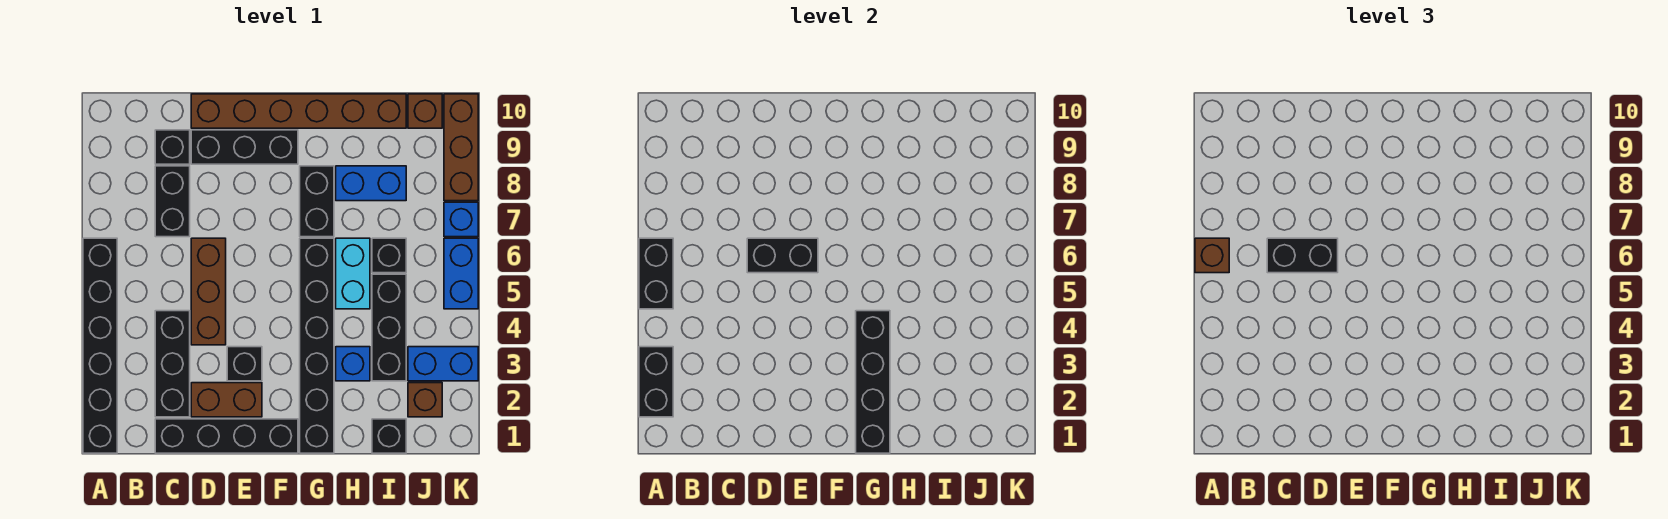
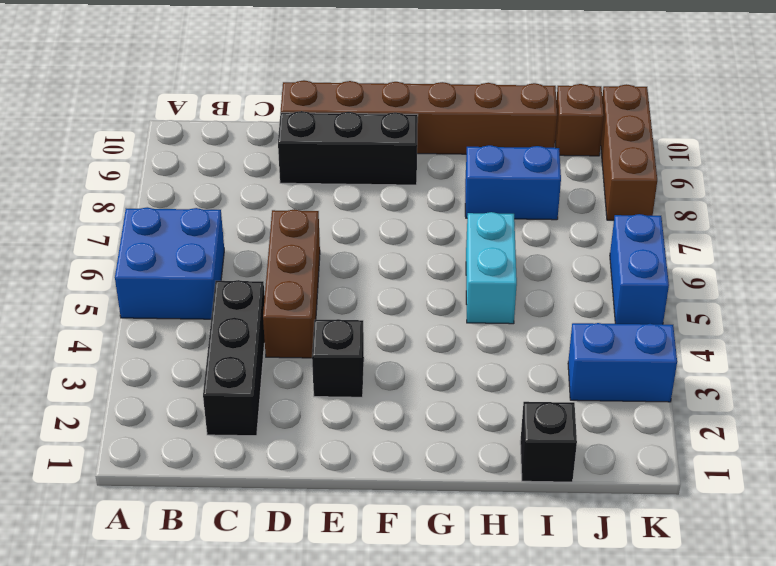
blue 2x2 brick [115,207,224,319] -> black 1x6 brick [83,238,117,453]
none -> black 1x4 brick [155,419,298,453]
none -> black 1x2 brick [155,166,190,237]
none -> black 1x1 brick [155,130,190,164]
none -> brown 1x2 brick [191,383,262,417]

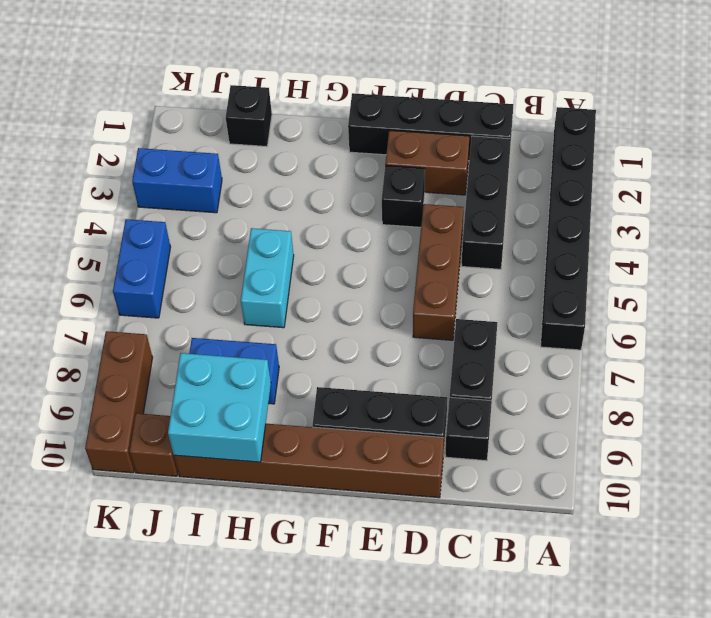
cyan 2x2 brick [168,353,271,462] -> none
none -> black 1x6 brick [300,238,334,453]
none -> black 1x2 brick [300,166,334,237]
none -> blue 1x1 brick [336,347,370,381]
none -> black 1x3 brick [372,274,406,381]

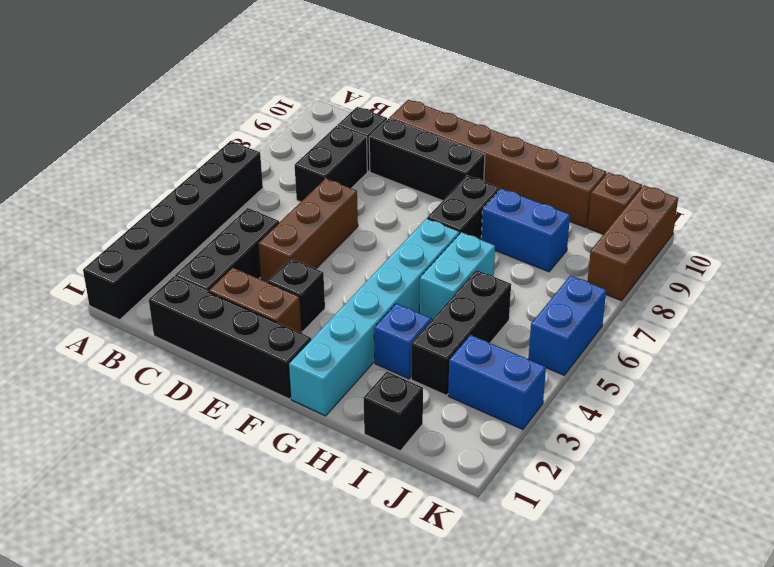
cyan 1x6 brick [289,218,460,416] -> black 1x6 brick [300,238,334,453]
none -> black 1x1 brick [372,238,406,273]
none -> brown 1x1 brick [408,383,442,417]
none -> blue 1x1 brick [444,202,478,237]
none -> black 1x2 brick [639,347,673,417]

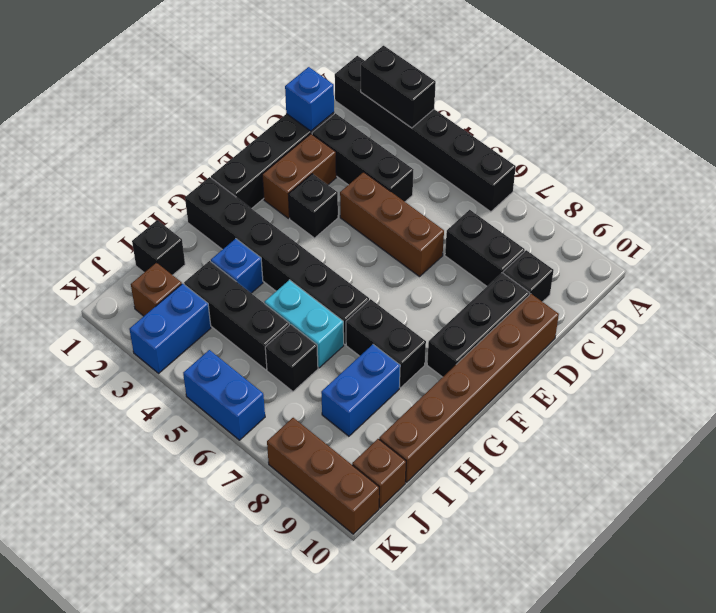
blue 1x1 brick [285,67,334,131] -> blue 1x1 brick moved to [444,202,478,237]
none -> black 1x2 brick [639,238,673,309]
none -> black 1x2 brick [747,238,818,273]
none -> black 1x4 brick [856,311,890,453]
none -> brown 1x1 brick [1195,238,1229,273]

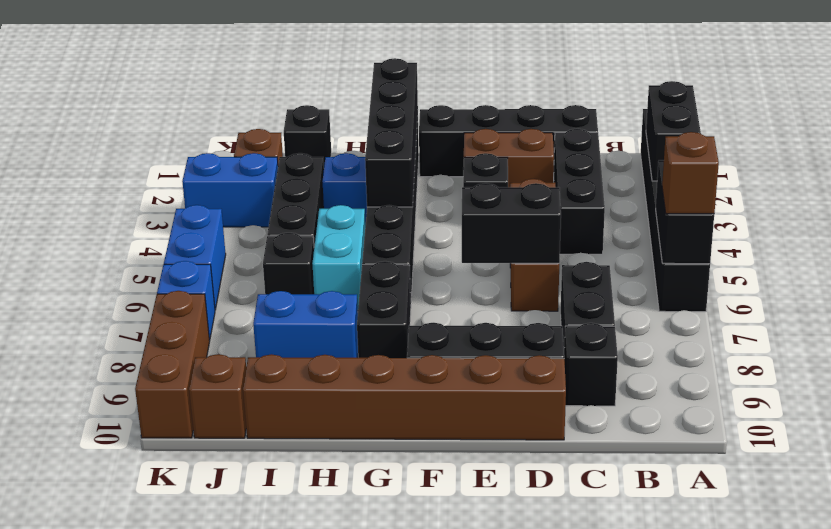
none -> black 1x2 brick [1267,238,1338,273]

